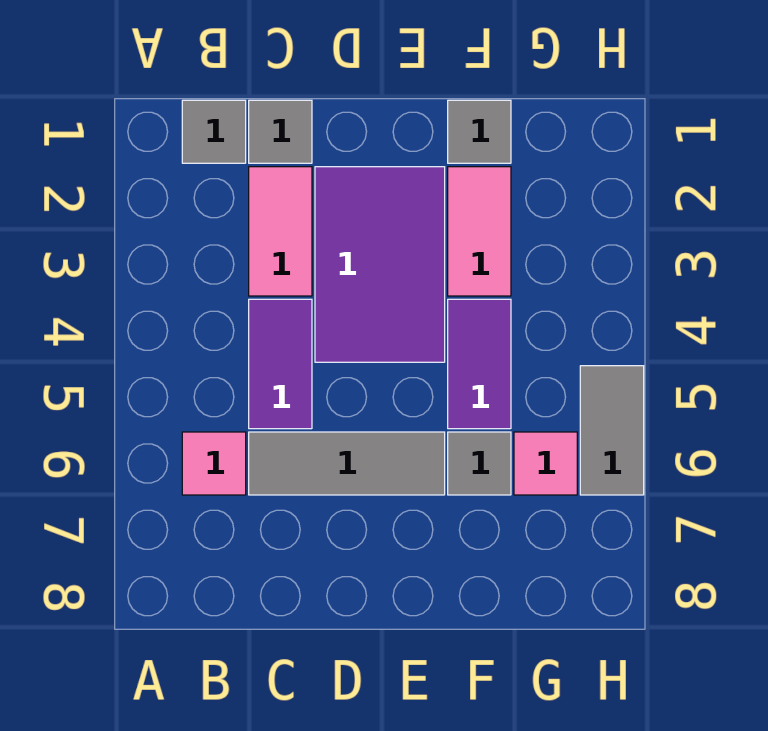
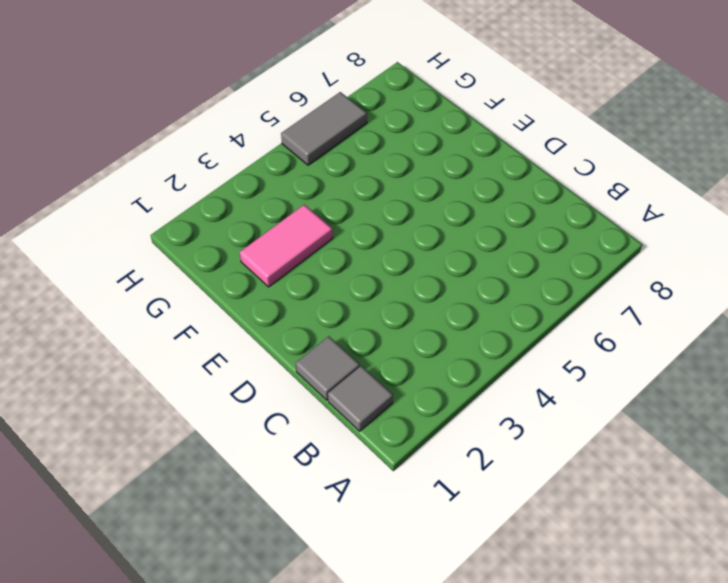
none -> pink 1x1 tile [182,432,246,495]
none -> pink 1x2 tile [249,167,312,296]
none -> purple 1x2 tile [249,299,312,429]

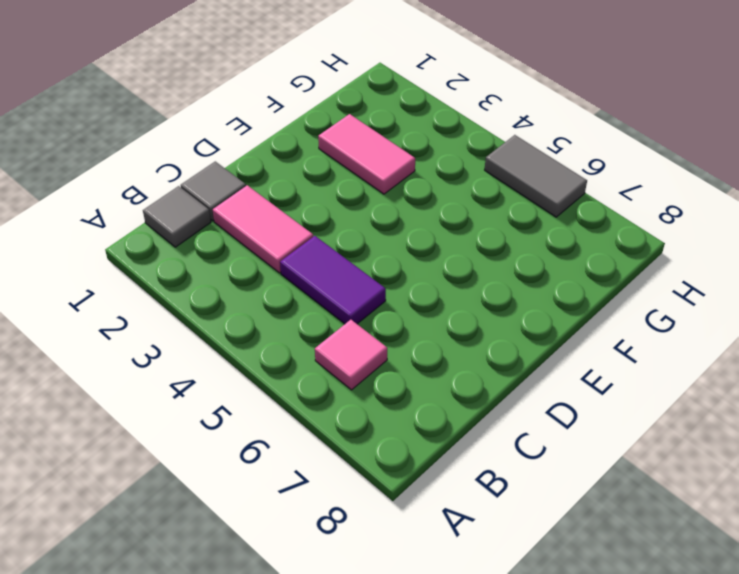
none -> grey 1x3 tile [249,432,445,495]
none -> purple 2x3 tile [315,167,445,362]
none -> grey 1x1 tile [448,100,511,163]

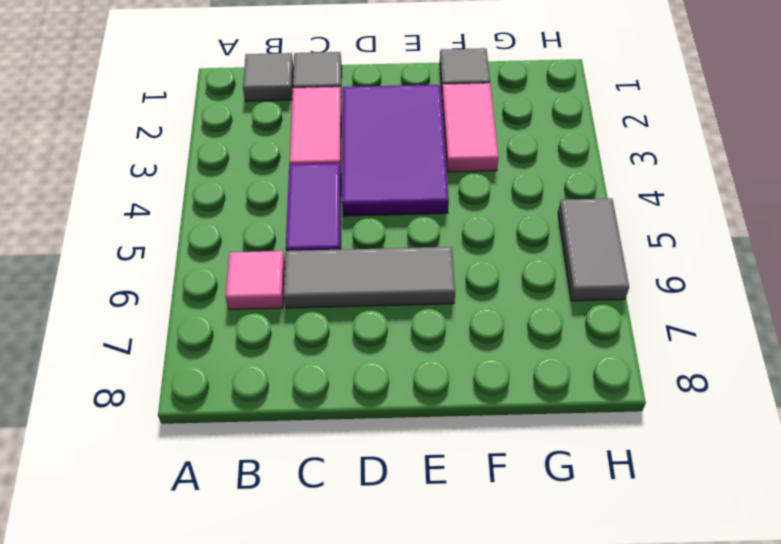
none -> purple 1x2 tile [448,299,511,429]
none -> grey 1x1 tile [448,432,511,495]
none -> pink 1x1 tile [514,432,577,495]

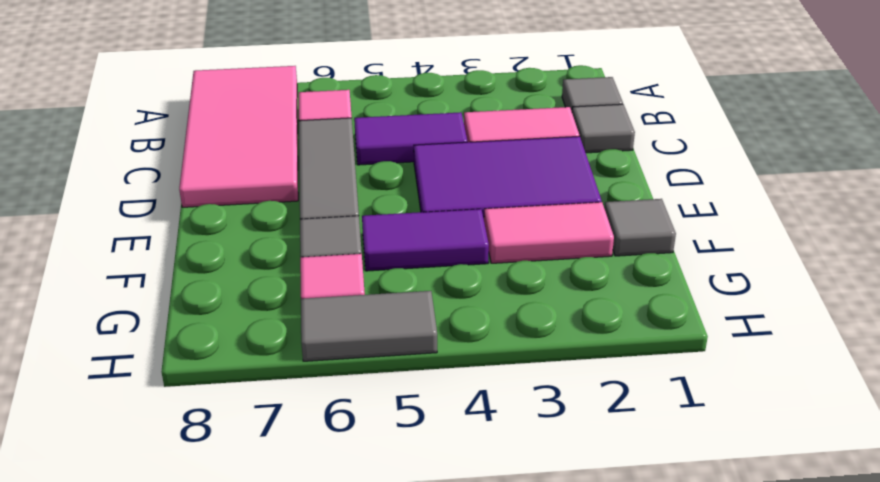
pink 2x4 tile [179,66,298,207] -> none

